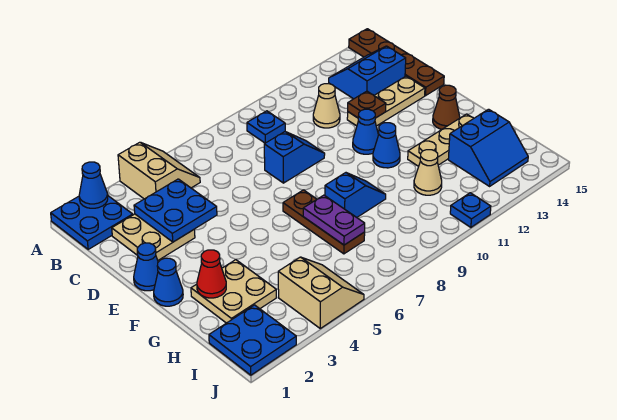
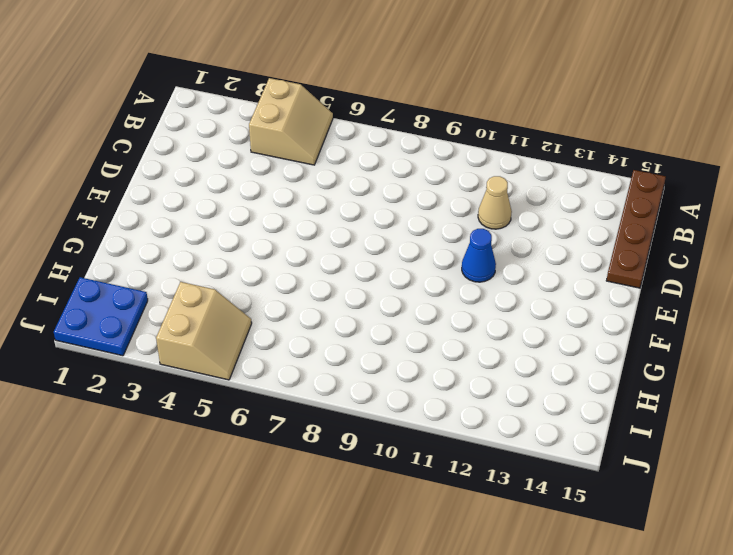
none -> blue 2x2 plate [51,196,133,249]
none -> blue 1x1 plate [247,111,285,143]
none -> blue 2x2 slope [329,46,406,99]

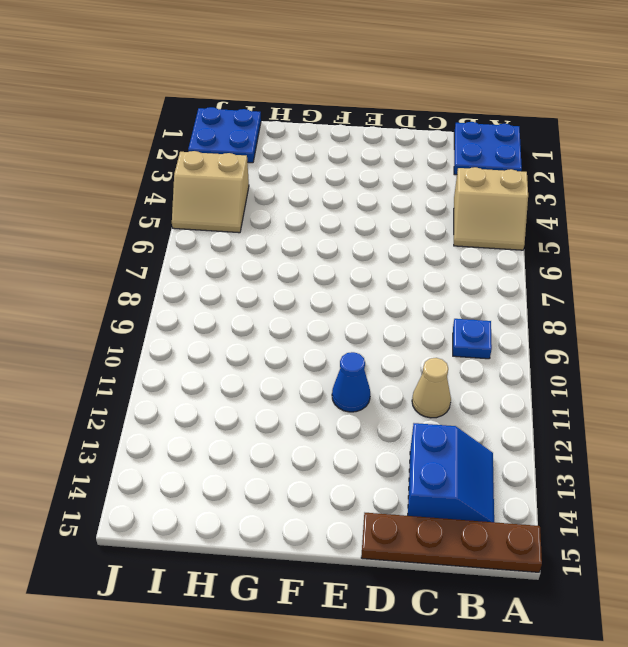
none -> tan 2x2 plate [112,214,195,260]
none -> blue 1x2 slope [264,132,325,183]
none -> tan 1x3 plate [347,76,425,126]

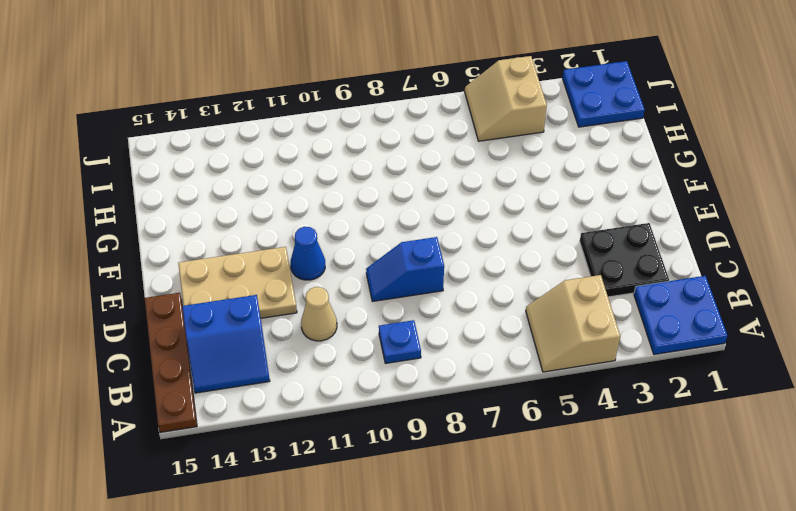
black 2x2 plate [580,223,669,297] -> tan 2x2 plate [112,214,195,260]
tan 2x3 plate [178,247,297,318] -> tan 1x3 plate [347,76,425,126]
none -> blue 1x1 cone [134,243,158,291]
none -> blue 1x1 cone [154,258,183,306]
none -> brown 1x3 plate [283,190,365,254]

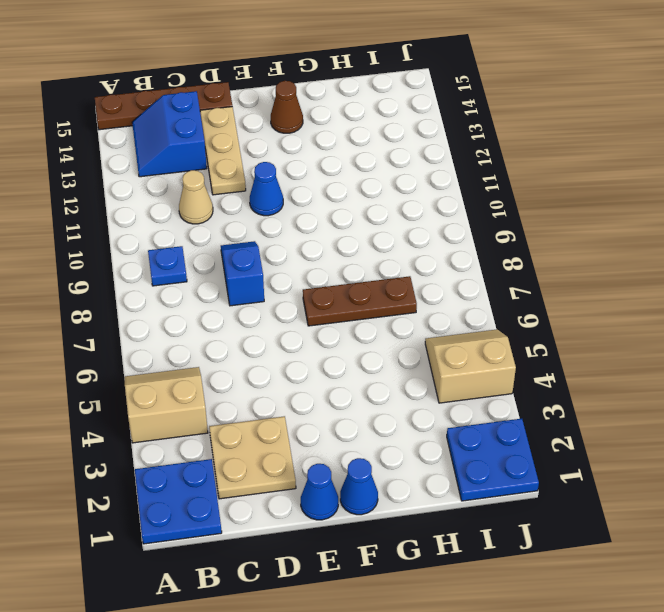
none -> blue 1x1 cone [373,123,400,168]
none -> tan 2x2 plate [191,260,277,323]
none -> blue 1x2 slope [325,173,386,217]

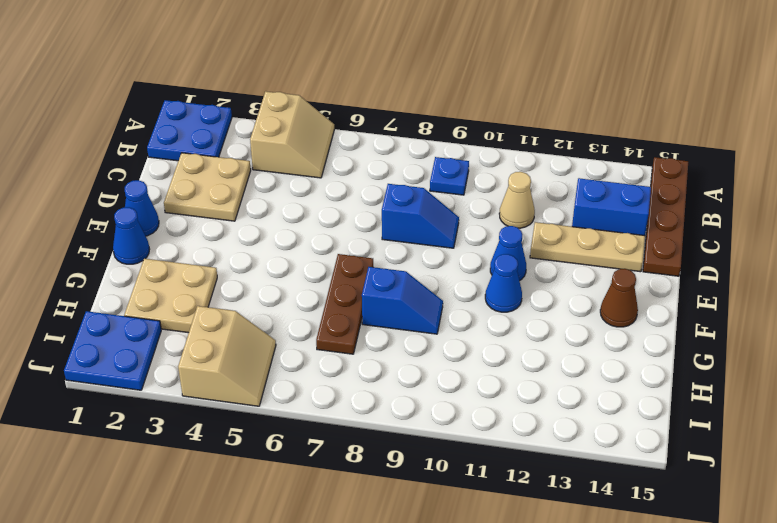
none -> tan 1x3 plate [408,114,474,166]
none -> tan 1x1 cone [414,150,442,195]
none -> blue 2x2 slope [448,109,528,186]

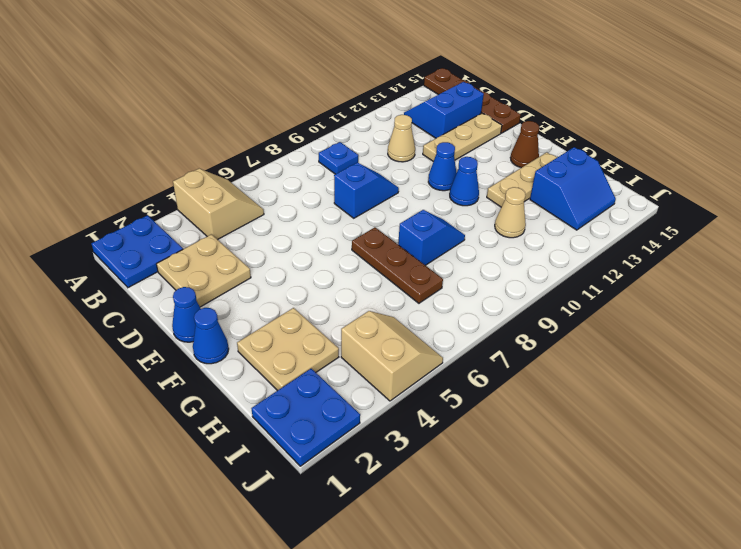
none -> blue 1x1 plate [450,193,491,227]
none -> blue 1x1 cone [79,162,108,208]
none -> blue 2x2 plate [134,179,217,242]

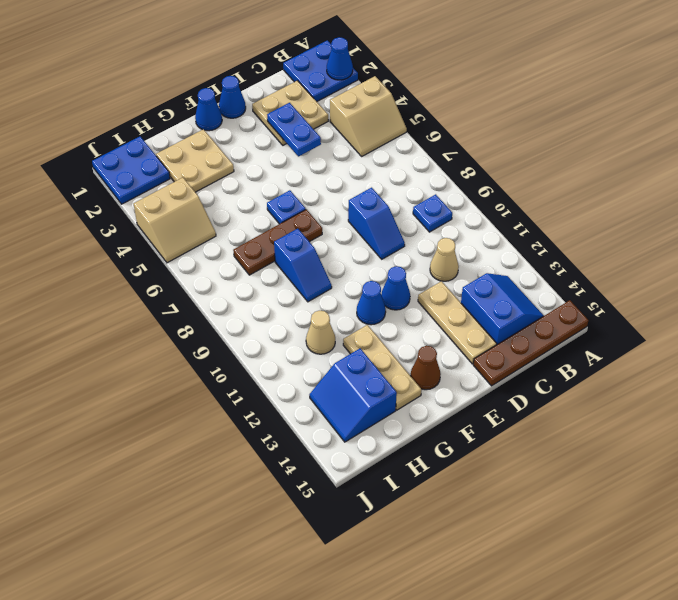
blue 1x2 plate [267,103,321,156] -> blue 2x2 plate [134,179,217,242]
blue 1x1 plate [267,190,306,224] -> blue 1x1 plate moved to [450,193,491,227]
none -> brown 1x1 plate [348,91,386,118]
none -> red 1x1 cone [197,250,226,298]
none -> purple 1x2 plate [303,195,365,245]

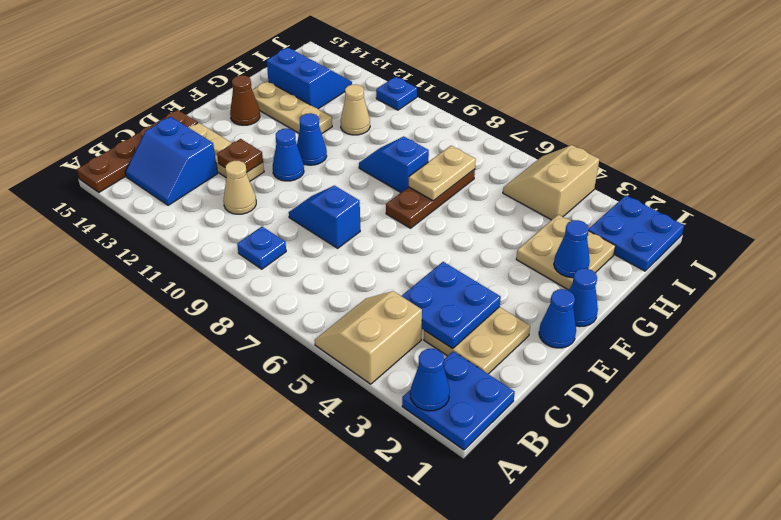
blue 1x1 cone [554,220,590,278] -> red 1x1 cone [197,250,226,298]
tan 1x2 plate [409,146,476,201] -> purple 1x2 plate [303,195,365,245]

